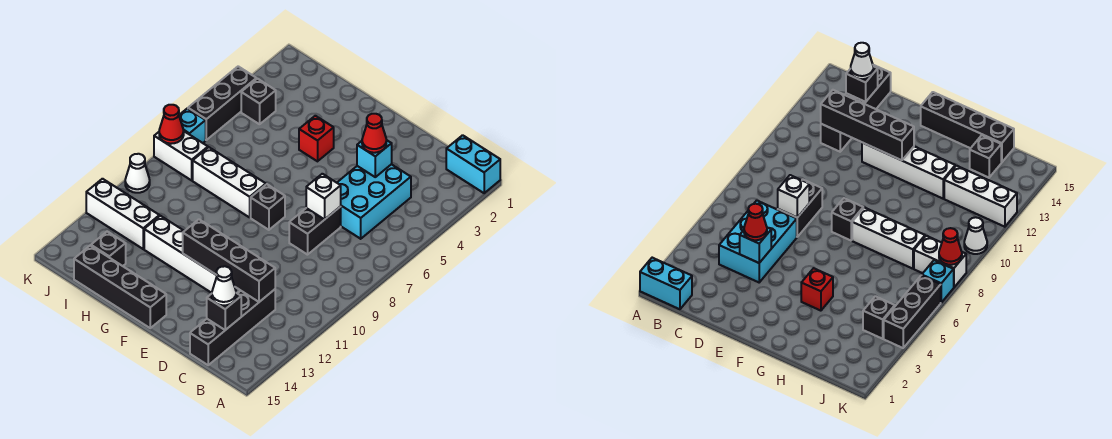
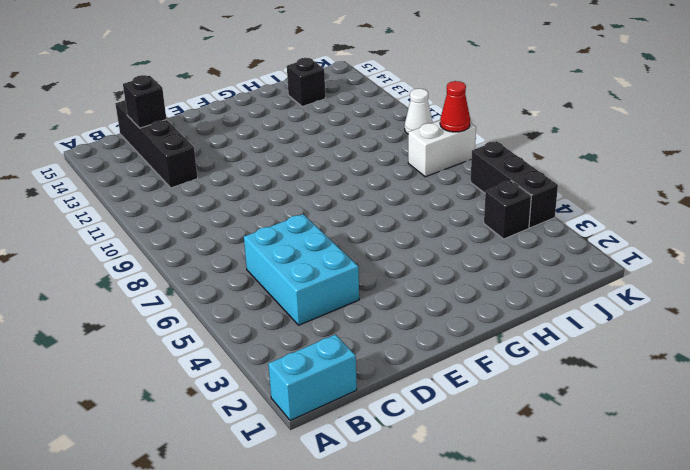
none -> black 1x2 brick [289,207,341,255]
none -> white 1x4 brick [144,216,217,293]
none -> black 1x1 brick [251,184,285,230]

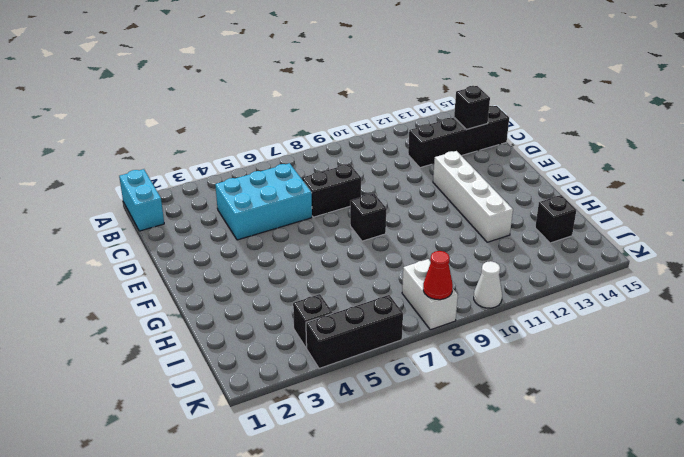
none -> black 1x4 brick [74,246,166,328]
none -> red 1x1 brick [299,116,334,161]
none -> white 1x3 brick [193,147,266,217]

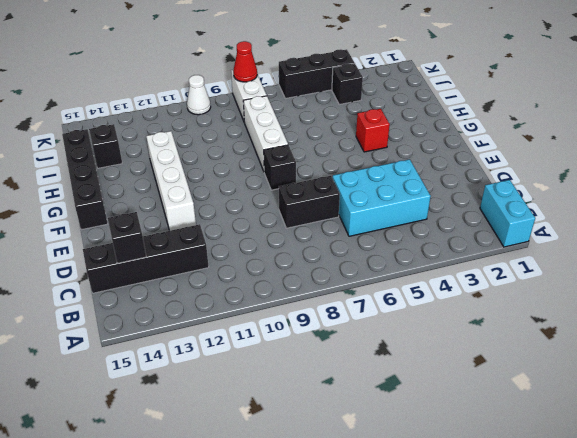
none -> white 1x3 brick [86,179,159,249]
none -> cyan 1x1 brick [179,109,206,143]
none -> black 1x4 brick [183,219,275,302]

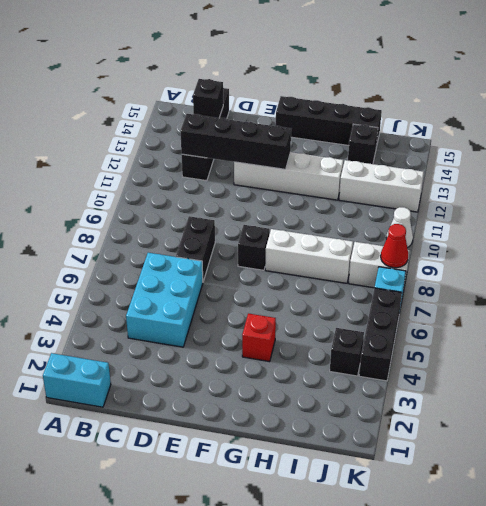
none -> cyan 1x1 brick [357,140,392,177]
none -> white 1x1 brick [306,174,341,219]
none -> white 1x1 cone [212,266,236,305]

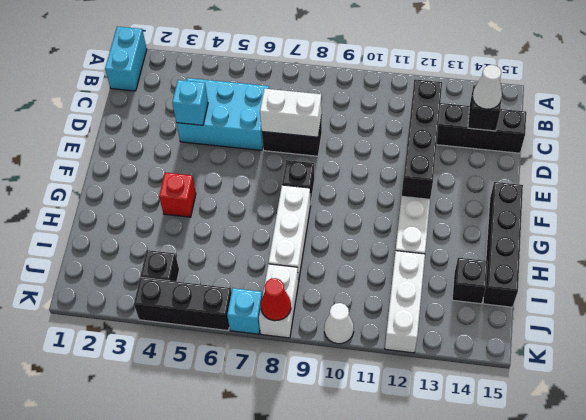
white 1x2 brick [260,89,322,137] -> white 1x1 brick [306,174,341,219]
none -> red 1x1 cone [362,114,386,153]

